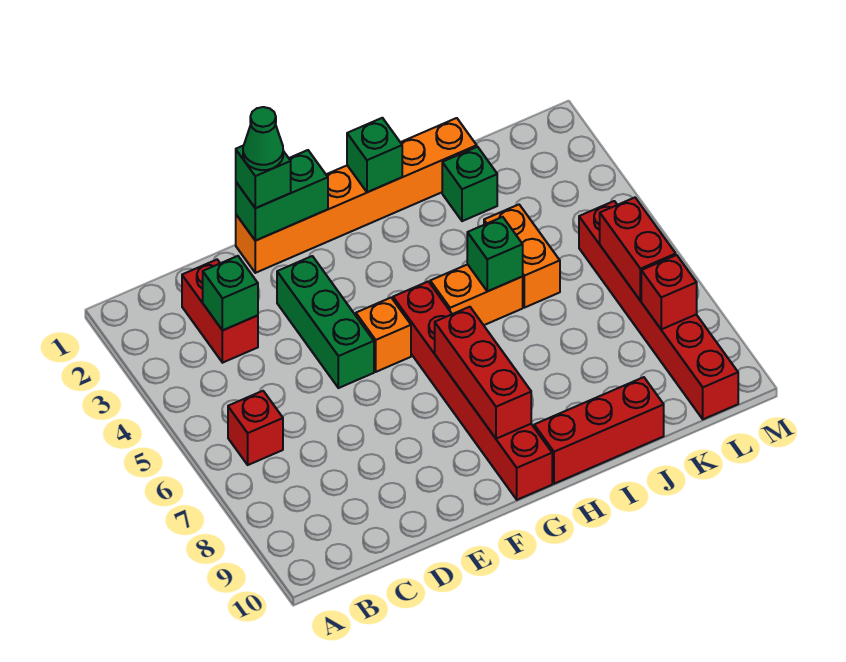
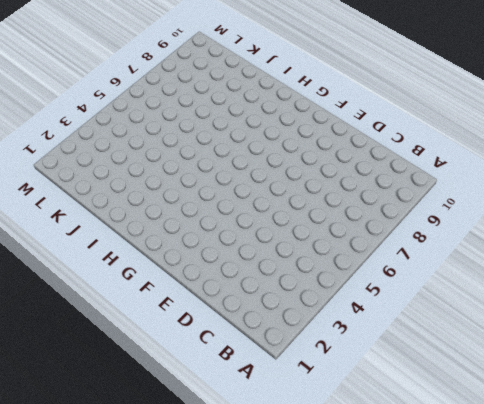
none -> red 1x1 brick [228,391,283,465]
none -> red 1x2 brick [182,260,258,363]
none -> orange 1x6 brick [236,118,477,273]

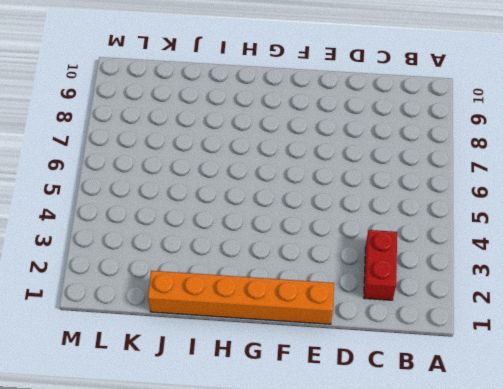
none -> red 1x1 brick [228,391,283,465]
none -> green 1x3 brick [277,256,374,388]
none -> orange 1x1 brick [356,298,411,372]

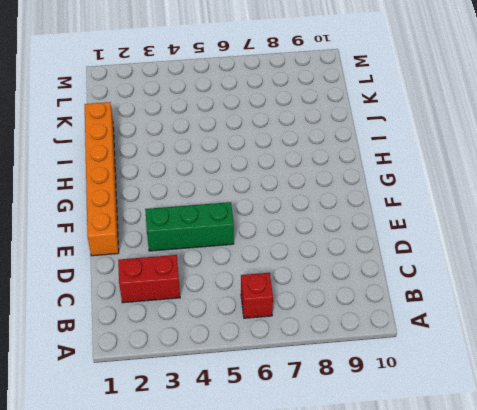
none -> orange 1x1 brick [356,298,411,372]
none -> red 1x6 brick [393,281,552,500]
none -> orange 1x2 brick [430,264,523,325]

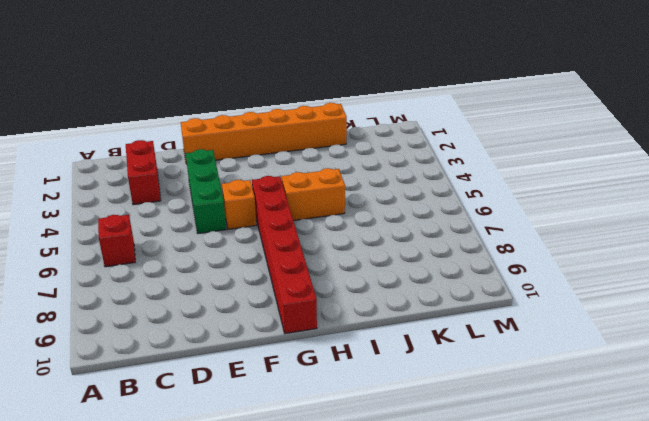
none -> red 1x3 brick [534,377,664,484]
none -> green 1x1 brick [442,147,497,221]
none -> orange 1x2 brick [484,205,560,308]

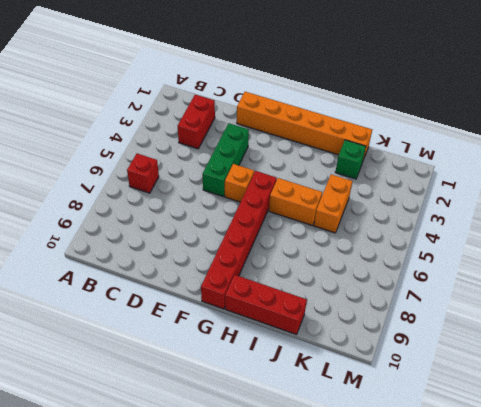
none -> red 1x6 brick [579,201,738,419]
none -> green 1x1 brick [203,256,258,330]
none -> green 1x2 brick [236,150,328,241]

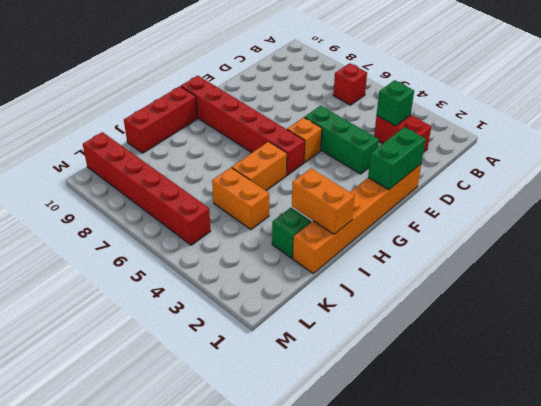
orange 1x2 brick [292,168,354,234] -> none
none -> red 1x3 brick [435,307,531,439]
none -> green 1x1 brick [347,118,402,192]
none -> green 1x1 brick [467,217,523,291]

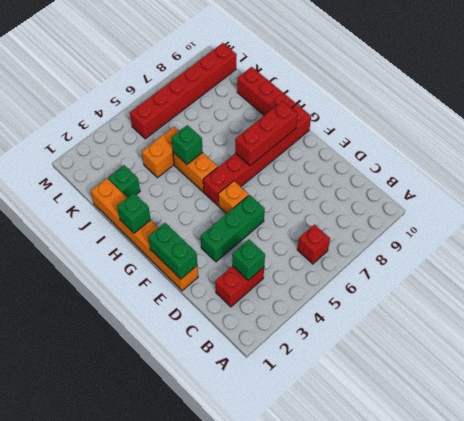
none -> red 1x2 brick [600,198,676,301]
none -> red 1x1 brick [641,255,697,329]
none -> green 1x1 brick [236,146,291,208]

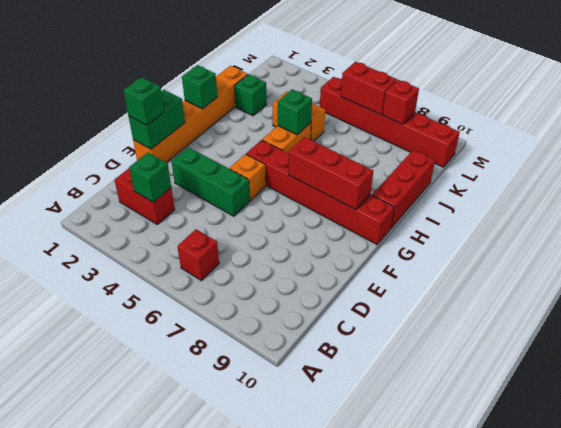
none -> green 1x1 cone [243,107,283,170]

